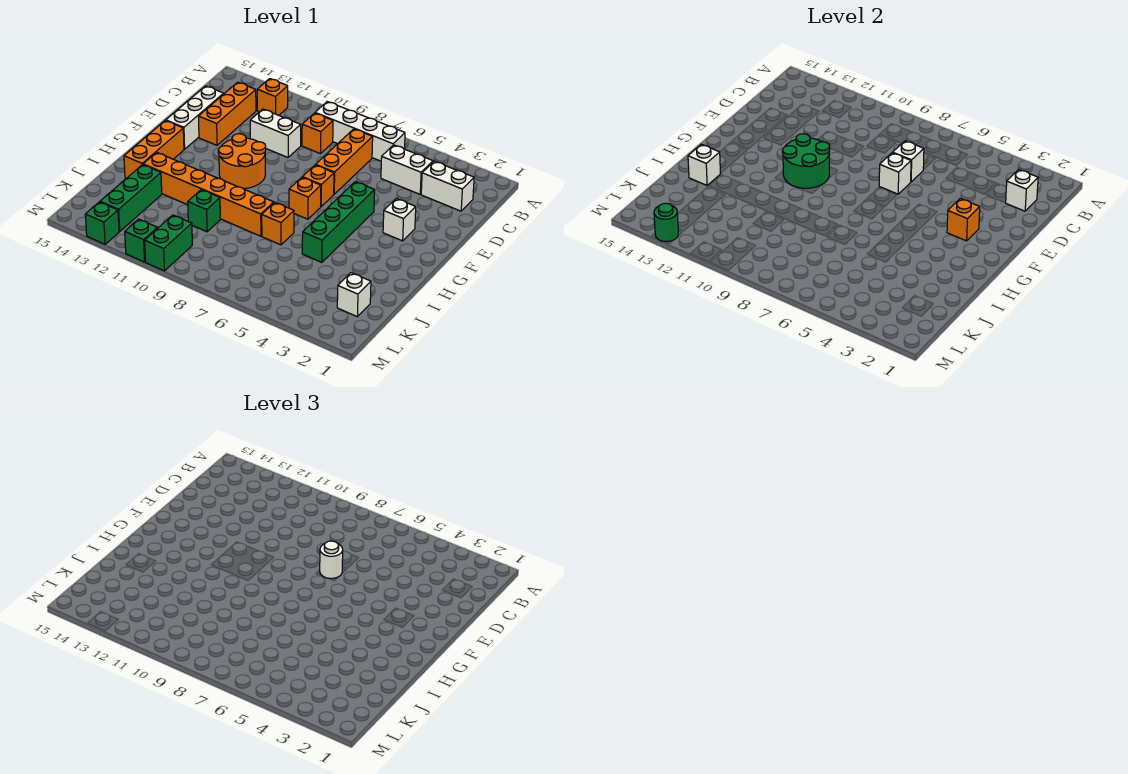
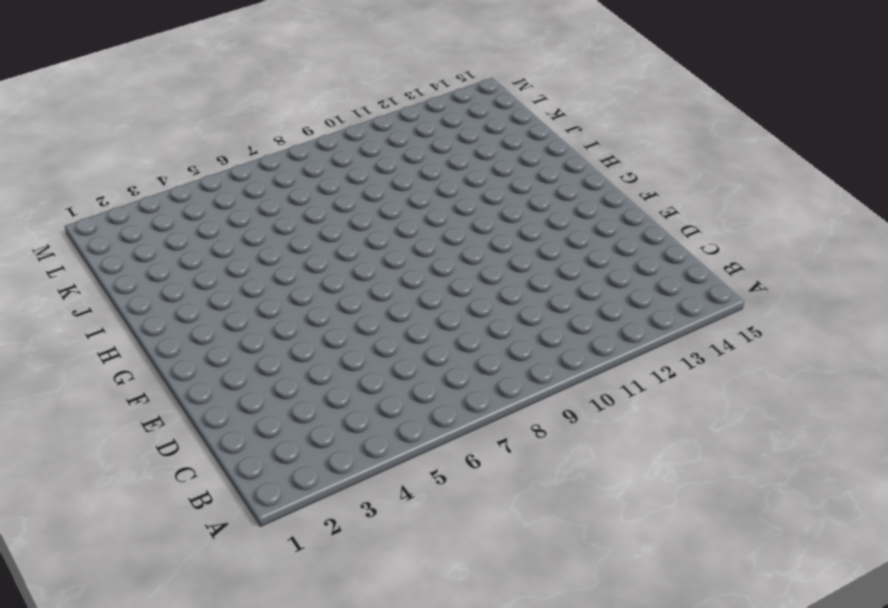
none -> white 1x4 brick [315,102,405,161]
none -> orange 1x1 brick [257,79,288,115]
none -> white 1x2 brick [421,161,474,211]
none -> white 1x2 brick [381,145,433,194]

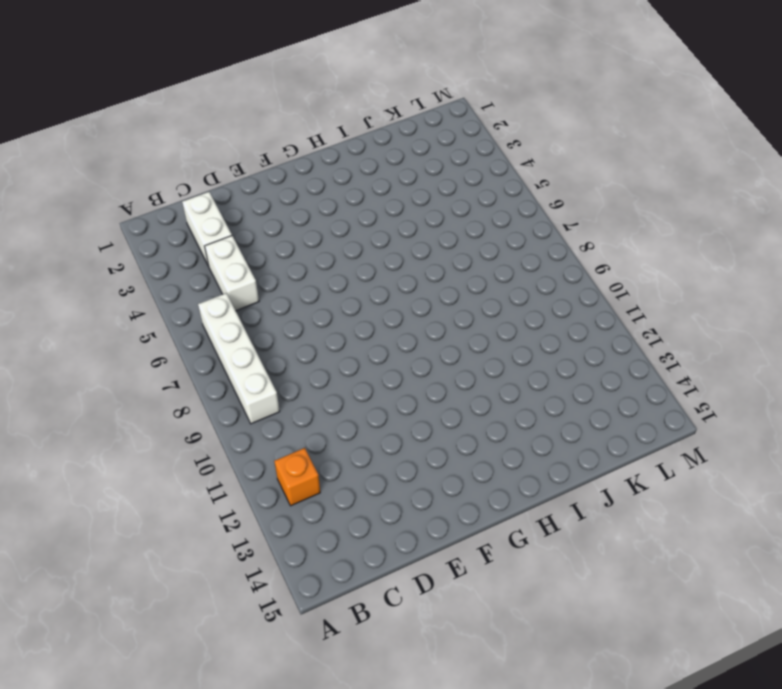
none -> orange 1x3 brick [316,129,373,194]
none -> orange 1x1 brick [302,113,333,154]
none -> orange 1x3 brick [199,82,256,145]
none -> white 1x2 brick [250,109,301,157]

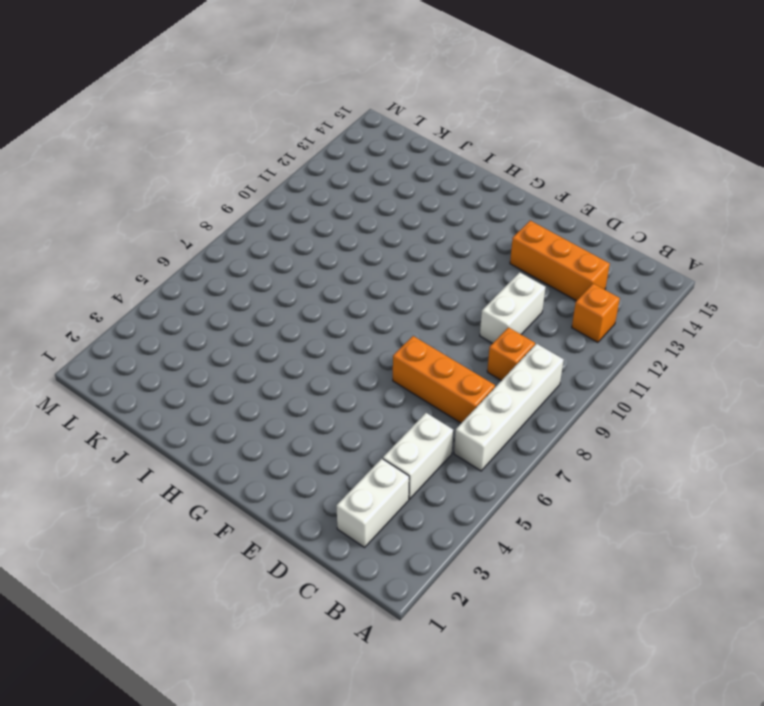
none -> white 1x3 brick [166,86,224,149]
none -> white 1x1 brick [383,199,416,241]
none -> green 1x4 brick [302,182,375,262]
none -> orange 1x1 brick [302,165,334,206]

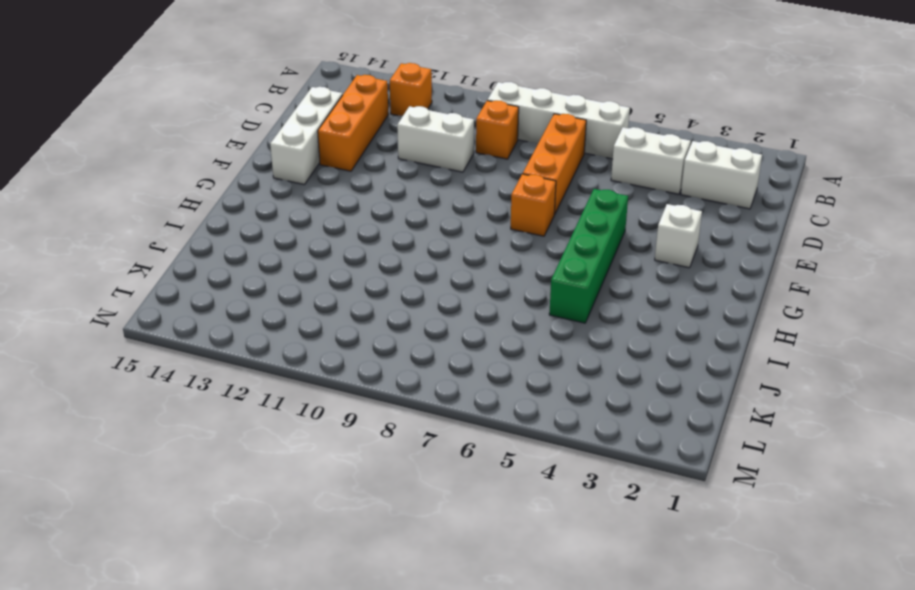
none -> orange 2x2 round brick [218,134,266,189]
none -> orange 1x1 brick [289,177,321,219]
none -> orange 1x3 brick [124,121,184,178]
none -> orange 1x1 brick [262,203,294,245]

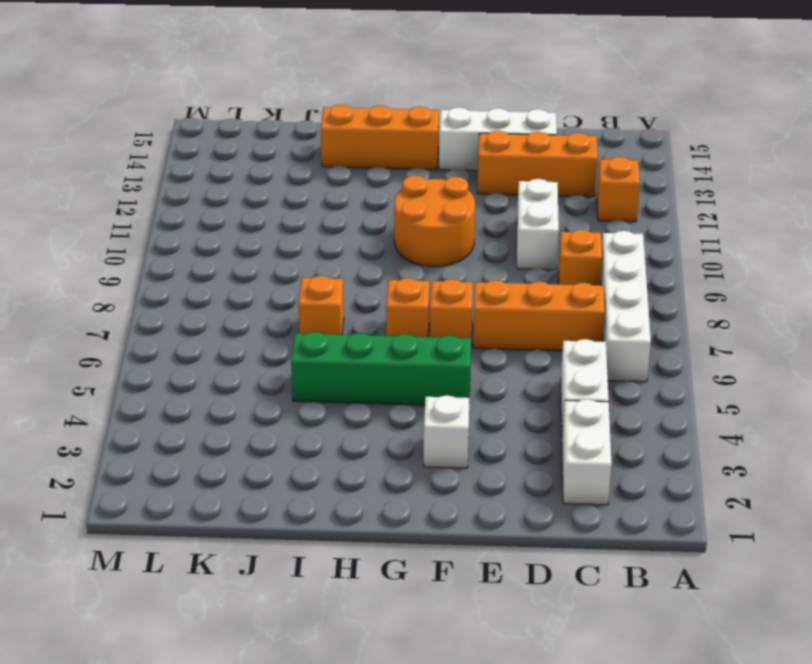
none -> orange 1x6 brick [143,152,274,236]
none -> green 1x1 brick [188,190,220,232]
none -> green 1x3 brick [100,165,162,231]
none -> white 1x1 brick [337,273,371,317]

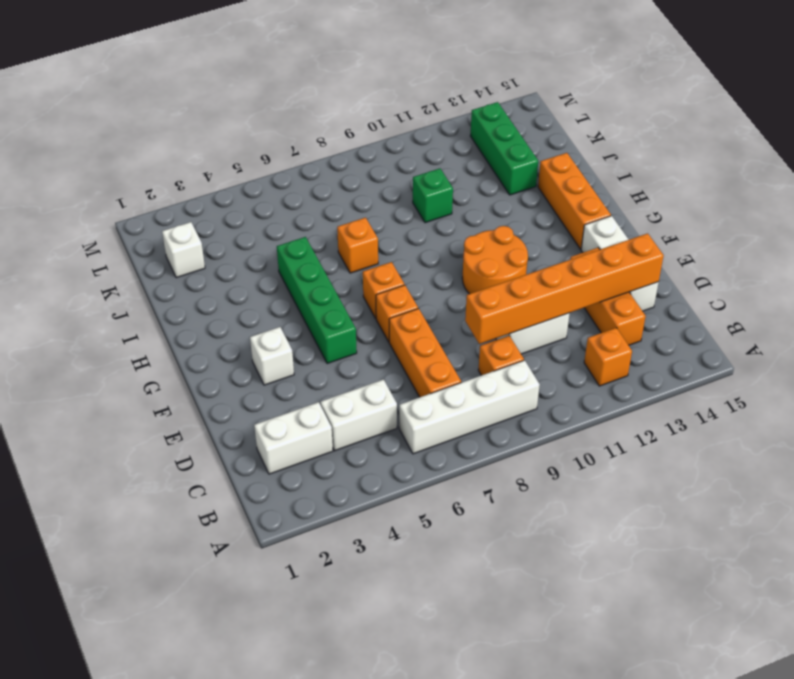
orange 1x6 brick [465,233,664,344] -> orange 1x6 brick moved to [143,152,274,236]
none -> green 1x2 brick [145,215,192,271]
none -> green 1x1 brick [125,219,158,262]
none -> green 1x1 brick [85,202,119,244]
none -> white 1x1 brick [1006,169,1038,211]

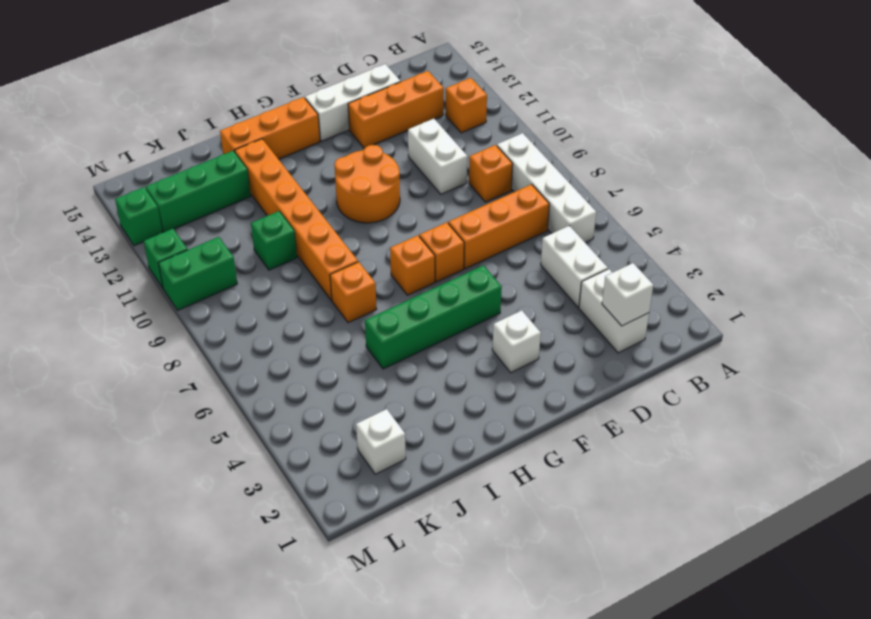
none -> white 1x1 brick [893,141,924,182]
none -> white 1x1 brick [879,153,911,194]
none -> orange 1x1 brick [947,199,980,241]
none -> green 2x2 round brick [782,134,830,188]

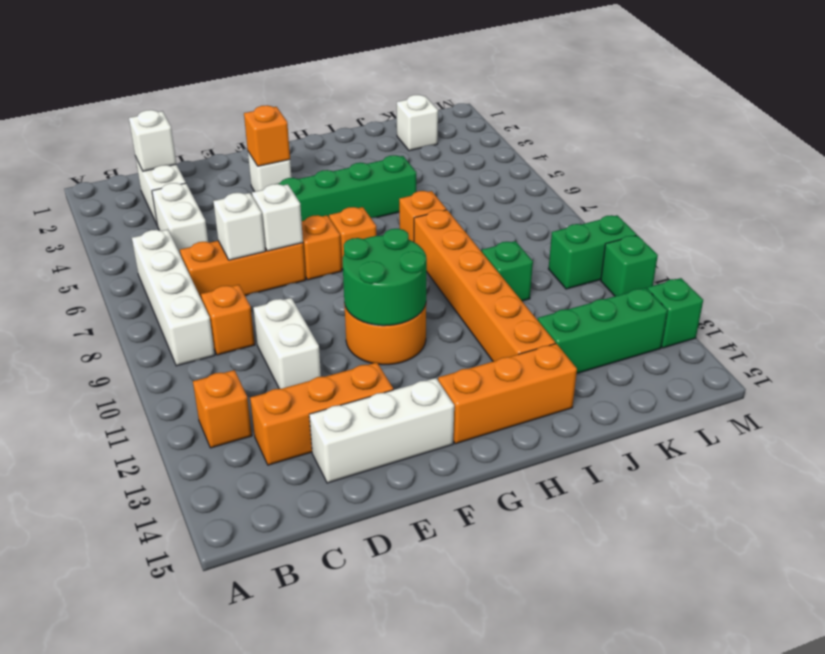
none -> white 1x1 brick [688,144,721,185]
none -> green 1x1 round brick [654,203,678,242]
none -> white 1x1 round brick [320,541,343,579]

